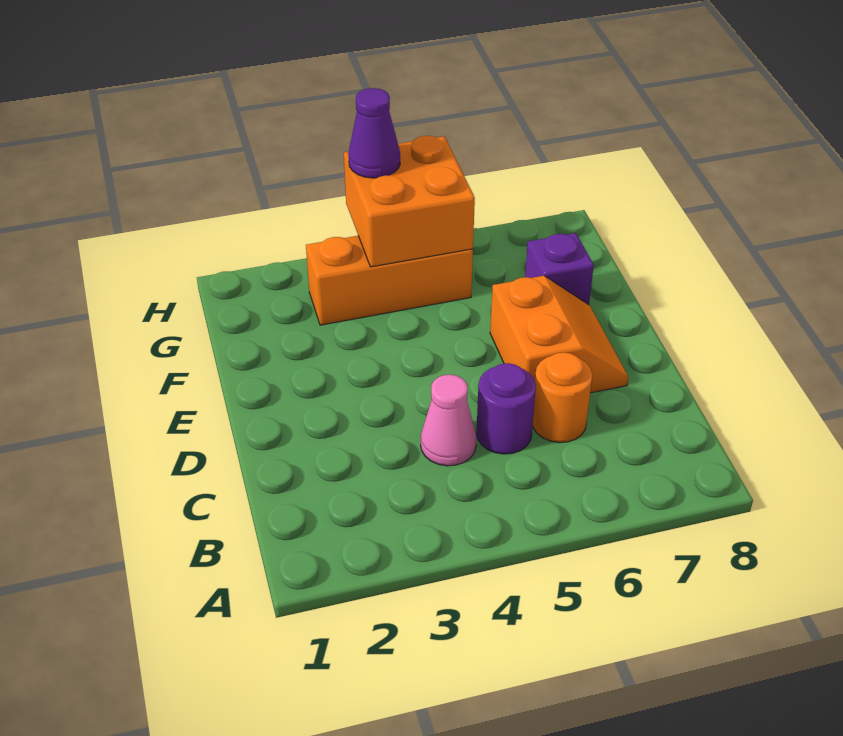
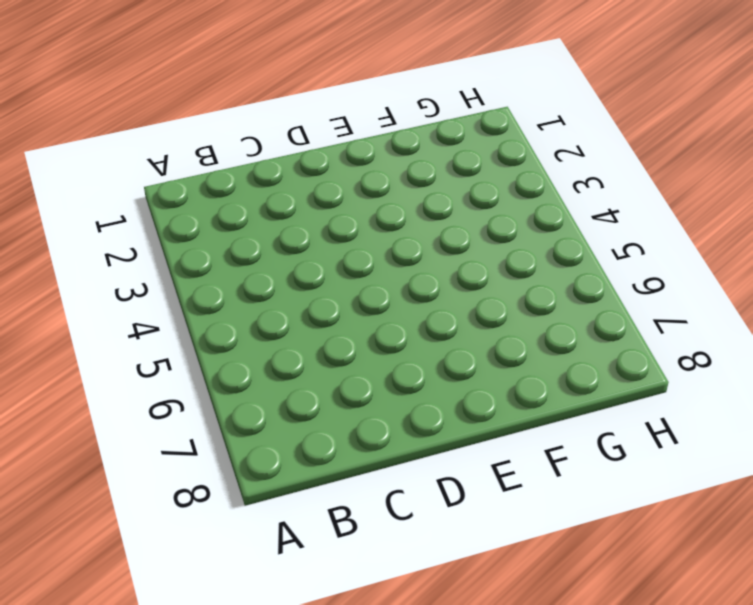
none -> pink 1x1 cone [421,375,476,466]
none -> purple 1x1 round brick [476,363,536,454]

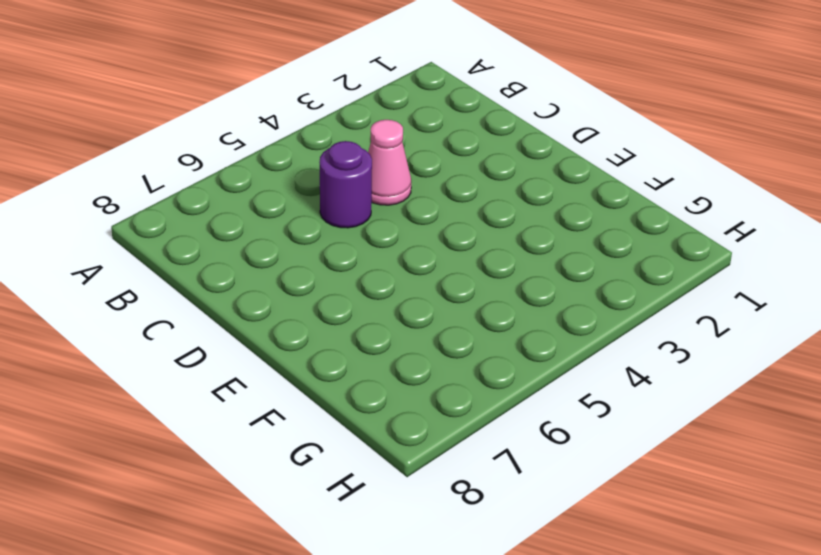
none -> orange 1x1 round brick [533,352,592,443]
none -> orange 2x2 slope [490,276,629,393]

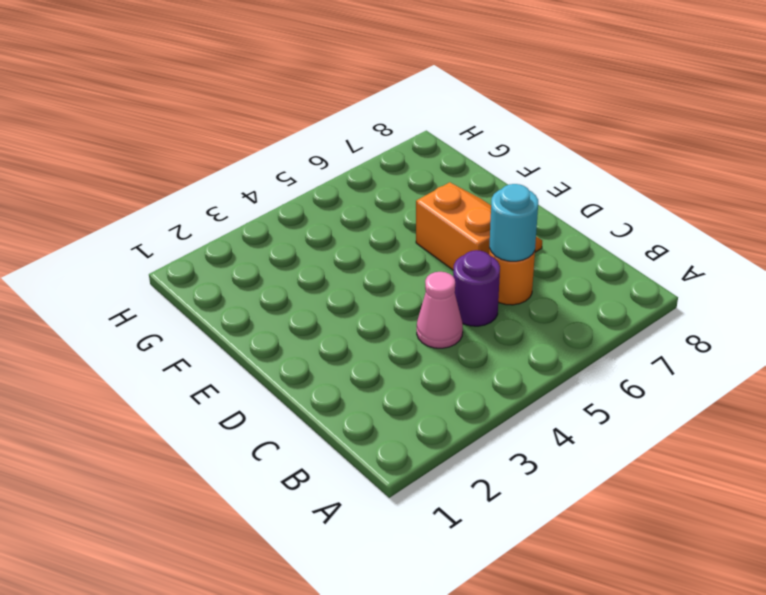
cyan 1x1 round brick [489,184,538,261] -> none
none -> purple 1x1 brick [525,233,594,305]
none -> orange 1x3 brick [306,236,473,325]

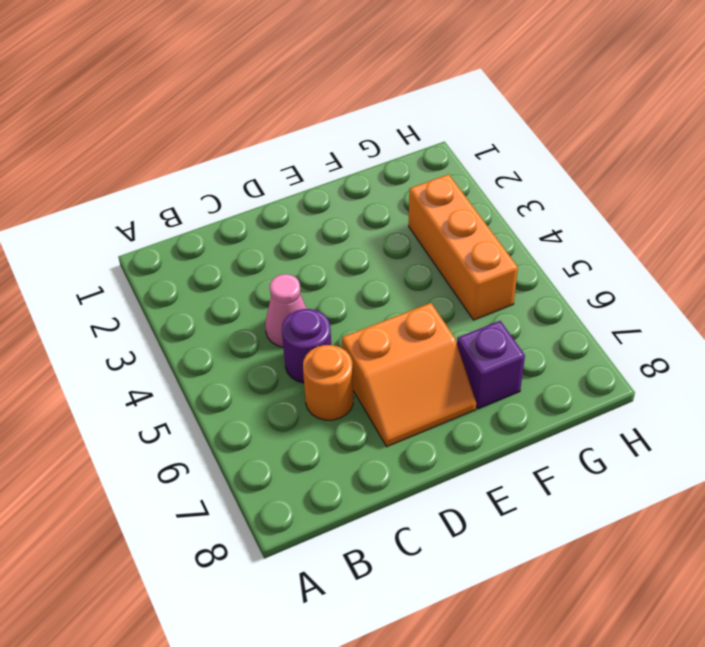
none -> orange 2x2 brick [344,136,475,267]
none -> purple 1x1 cone [348,88,400,178]

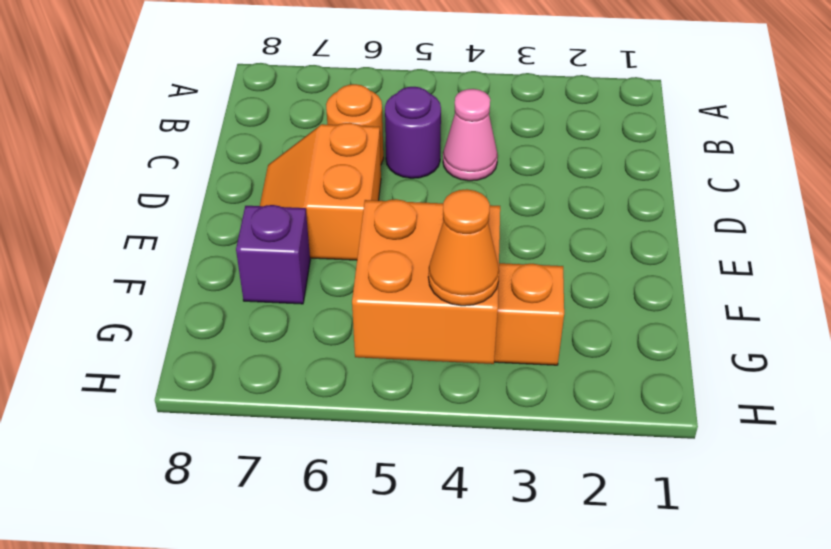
orange 1x1 cone [428,189,499,306] -> purple 1x1 cone [348,88,400,178]

